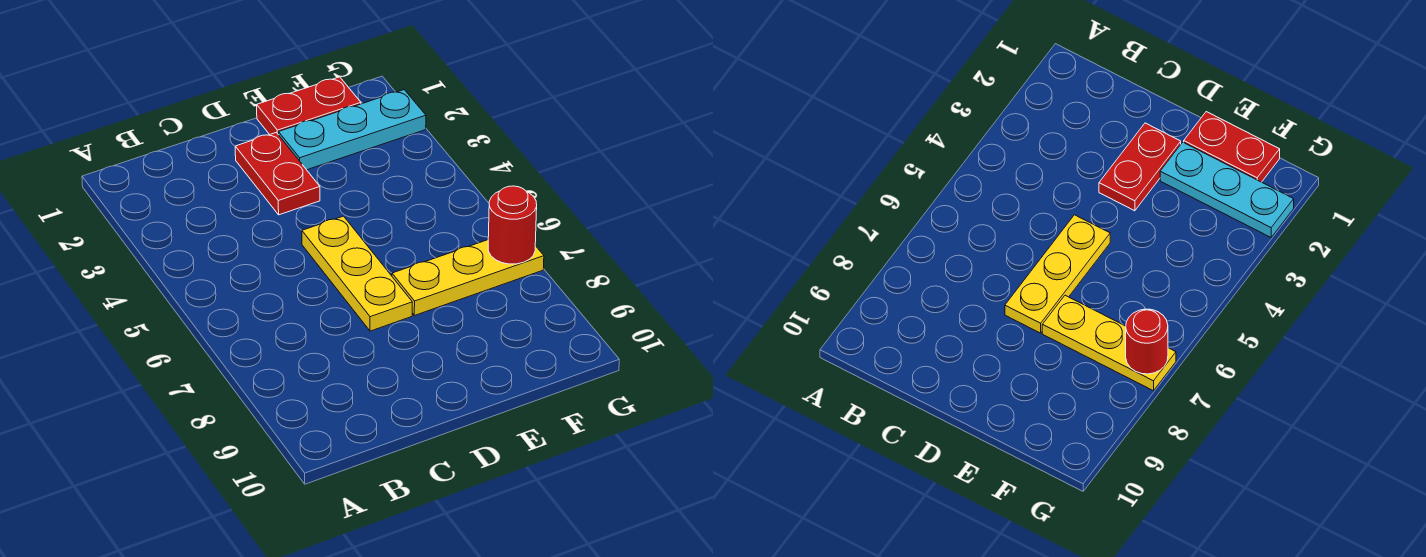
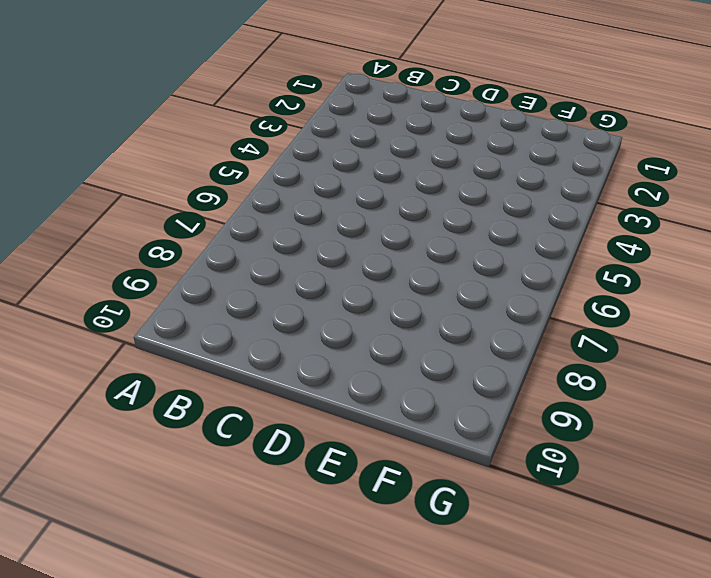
none -> red 1x2 plate [235,132,320,215]
none -> yellow 1x3 plate [302,216,412,331]

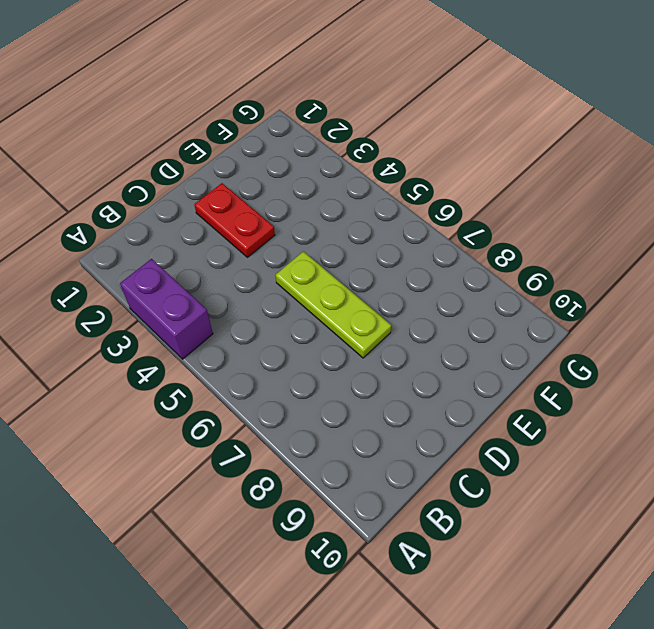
purple 1x2 brick [120,259,213,359] -> none
lime 1x3 plate [276,251,391,358] -> yellow 1x3 plate [302,216,412,331]
none -> red 1x2 plate [257,77,361,135]
none -> cyan 1x3 plate [279,90,426,170]

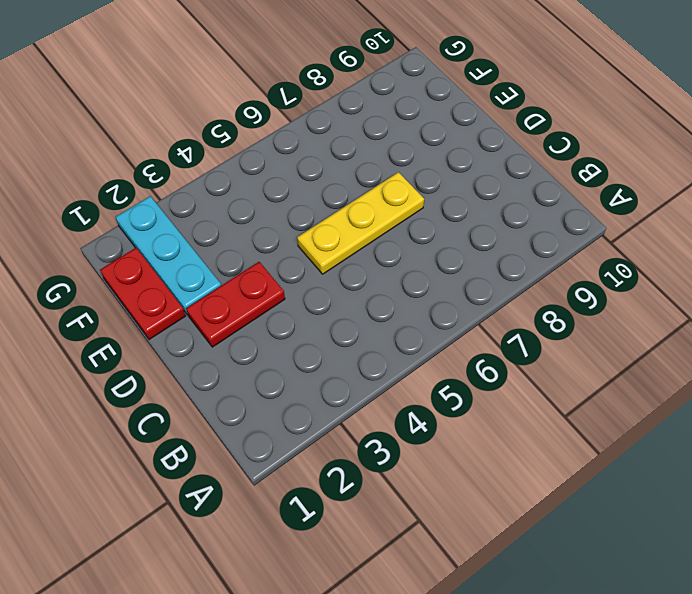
none -> yellow 1x3 plate [392,240,544,316]
none -> red 1x1 round brick [488,186,537,264]

